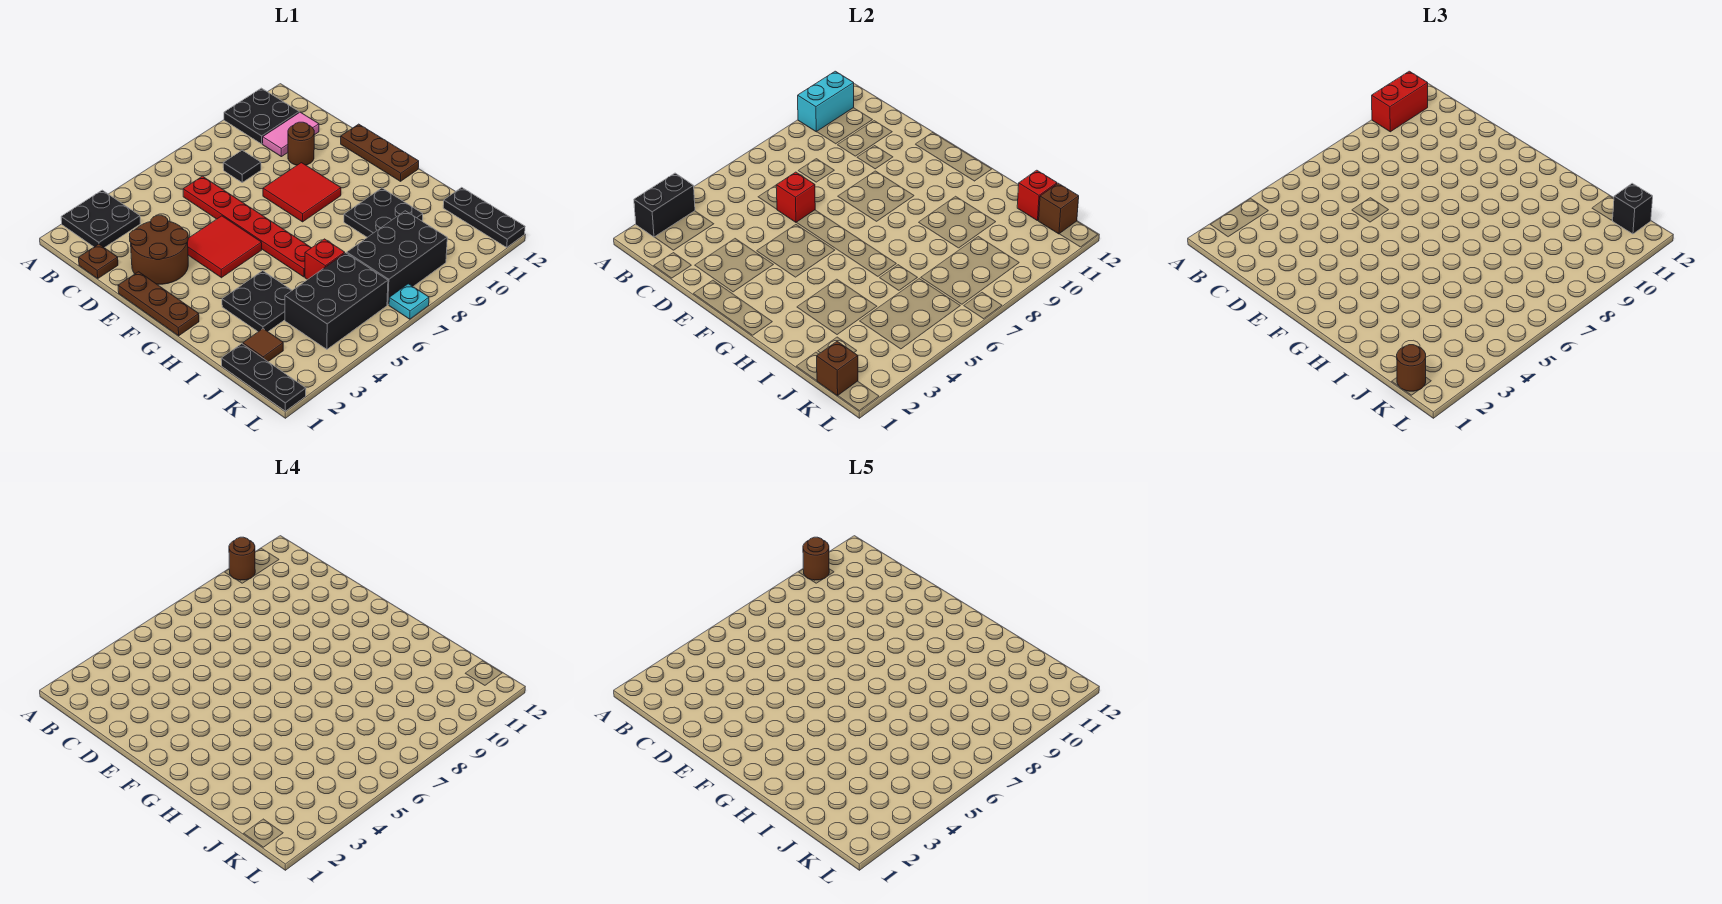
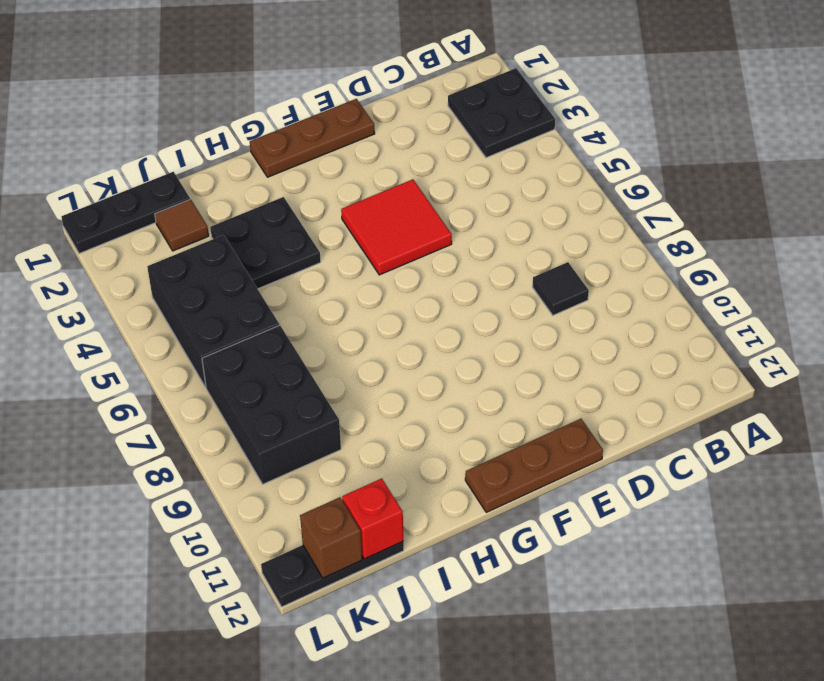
none -> black 2x2 plate [224,88,299,144]
none -> brown 1x1 plate [79,244,118,278]
none -> red 1x6 plate [183,176,311,277]
none -> pink 1x2 tile [263,112,319,157]

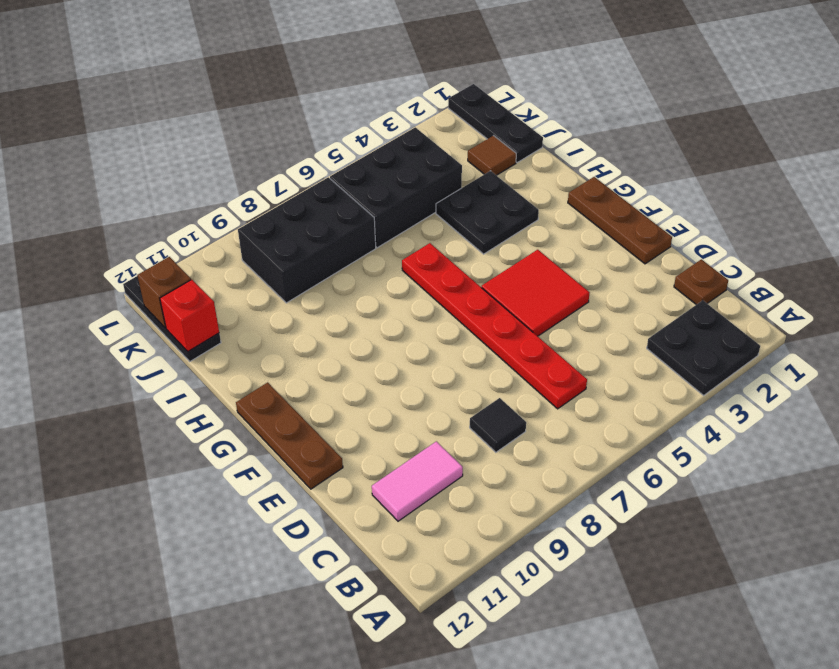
none -> black 2x2 plate [224,88,299,144]
none -> brown 2x2 round brick [130,215,188,284]
none -> brown 1x1 round brick [288,122,314,165]
none -> red 2x2 tile [263,163,341,222]

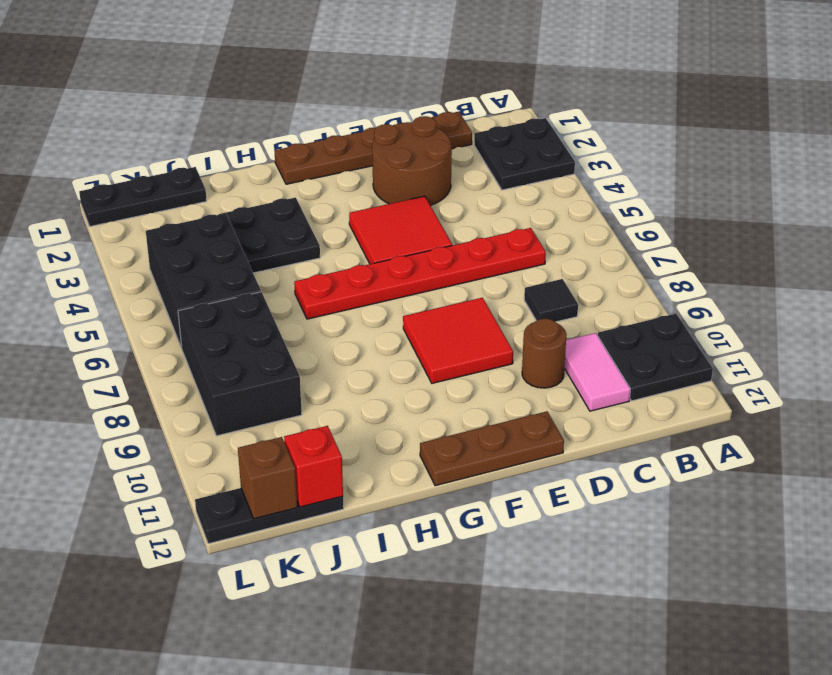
none -> black 2x2 plate [344,188,423,237]
none -> red 1x1 brick [305,239,345,280]
none -> brown 1x1 tile [243,329,283,362]
none -> cyan 1x1 plate [389,284,429,319]

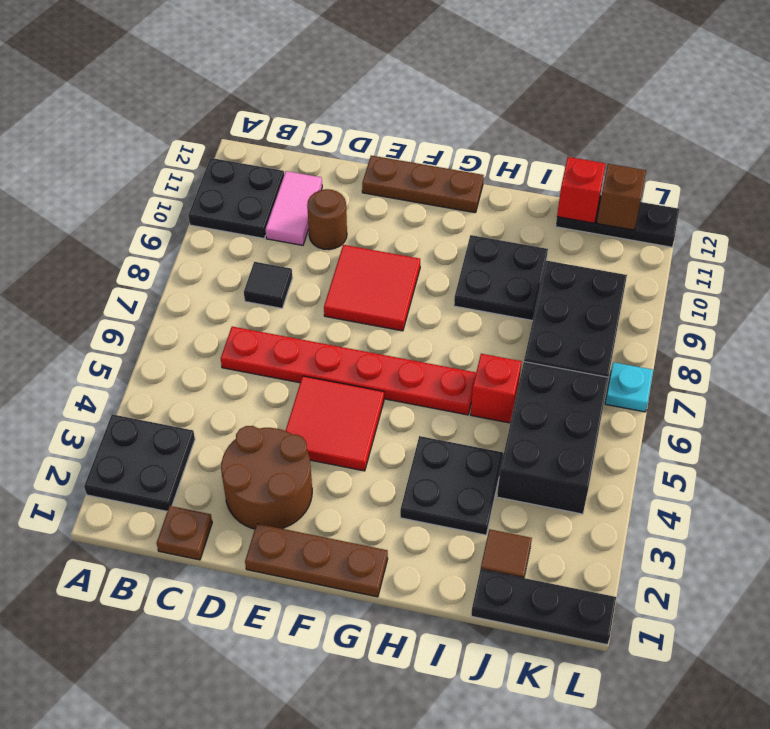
none -> black 1x2 brick [634,173,695,237]
none -> cyan 1x2 brick [798,71,854,132]
none -> red 1x1 brick [776,172,815,222]
none -> brown 1x1 brick [817,341,858,396]

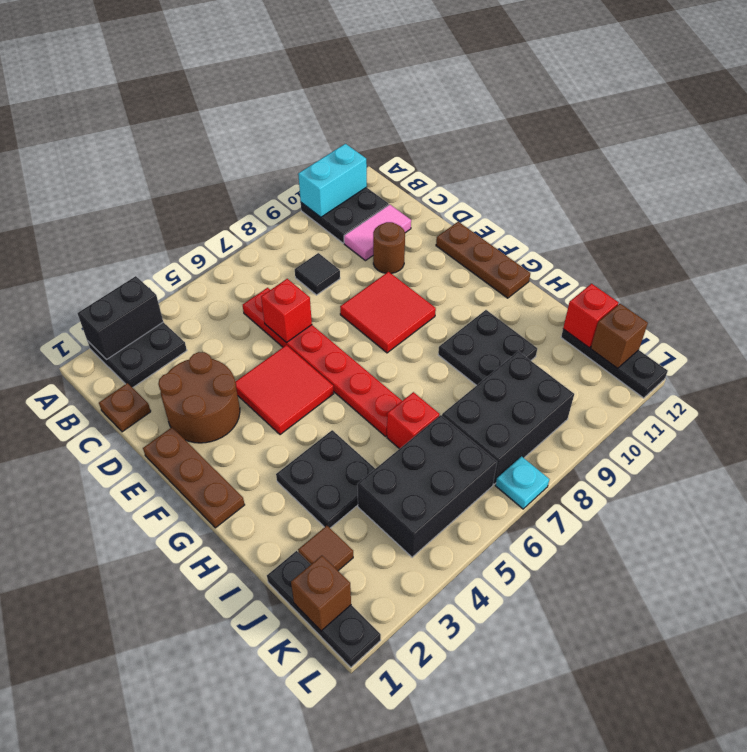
none -> red 1x2 brick [1372,71,1428,132]
none -> brown 1x1 round brick [1397,345,1426,391]
none -> black 1x1 brick [1612,183,1653,234]
none -> brown 1x1 round brick [229,537,255,580]

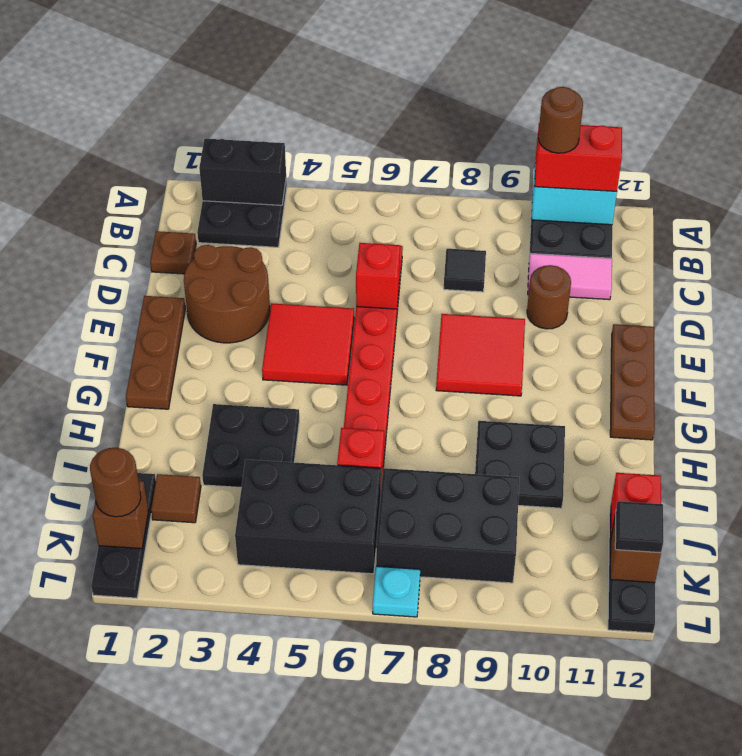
black 1x1 tile [615,501,663,553] -> black 1x1 brick [1612,183,1653,234]
none -> brown 1x1 round brick [803,537,829,580]

